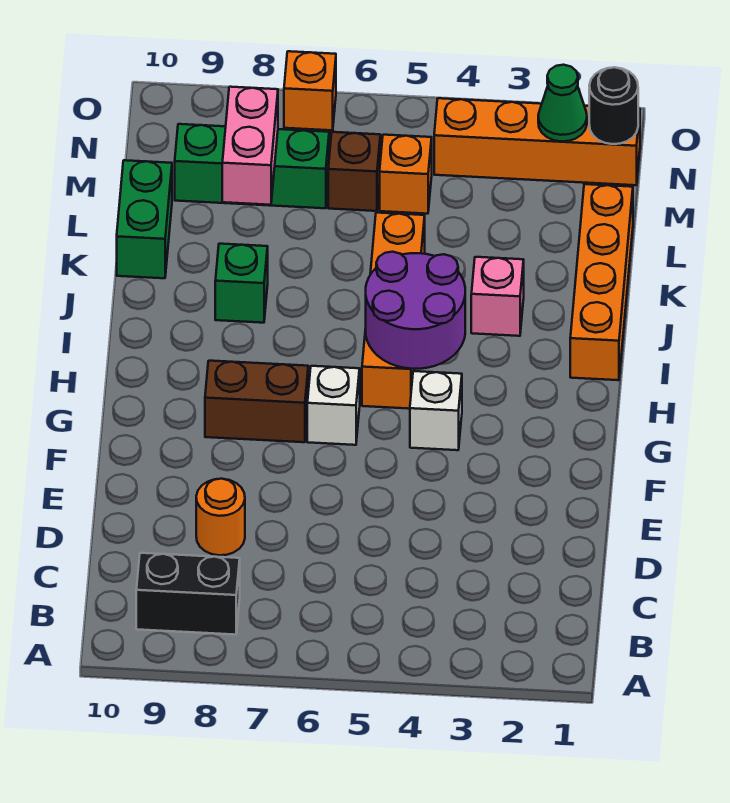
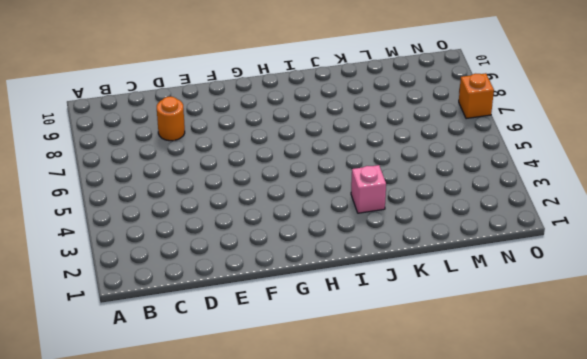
none -> black 1x2 brick [136,553,240,635]
none -> white 1x1 brick [410,371,462,450]
none -> white 1x1 brick [307,366,360,445]

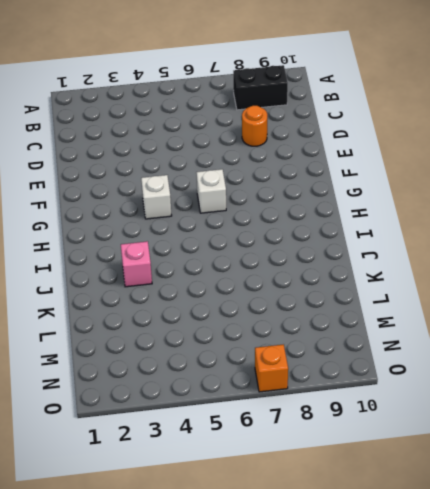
none -> brown 1x2 brick [205,361,308,442]
none -> orange 1x4 brick [362,213,425,409]
none -> orange 1x4 brick [570,184,633,380]

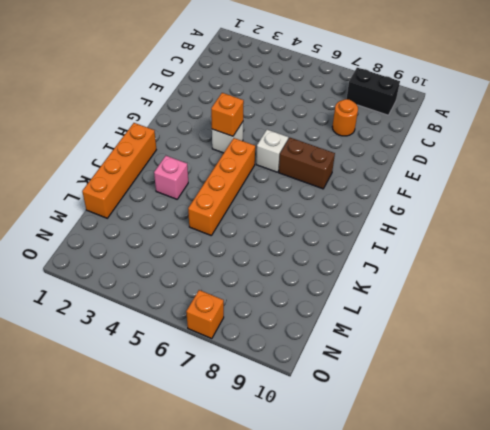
orange 1x1 brick [211,93,244,136] -> orange 1x1 brick moved to [380,135,432,214]
none -> green 1x1 brick [215,244,268,323]
none -> green 1x2 brick [117,160,172,278]
none -> brown 1x1 brick [328,132,380,211]

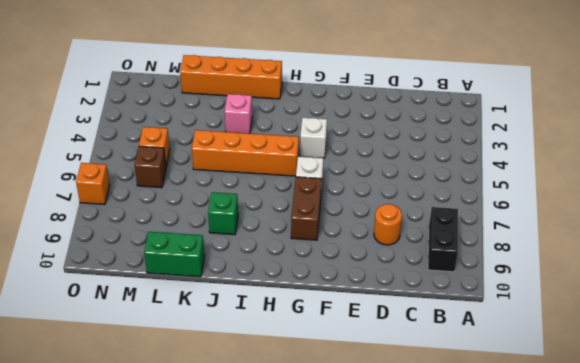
none -> green 1x3 brick [175,124,329,208]
none -> orange 1x4 brick [434,98,640,185]
none -> purple 2x2 round brick [366,252,465,369]

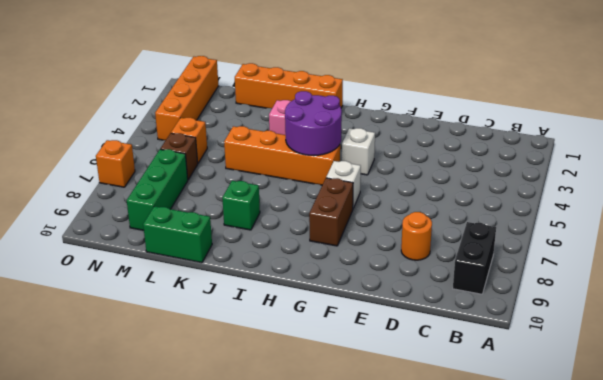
none -> pink 1x2 brick [222,87,278,205]
none -> black 1x1 round brick [589,67,638,144]
none -> green 1x1 cone [538,65,587,141]

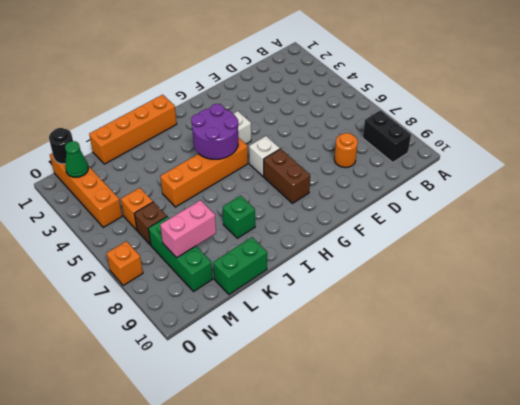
none -> pink 1x1 brick [471,257,524,336]

